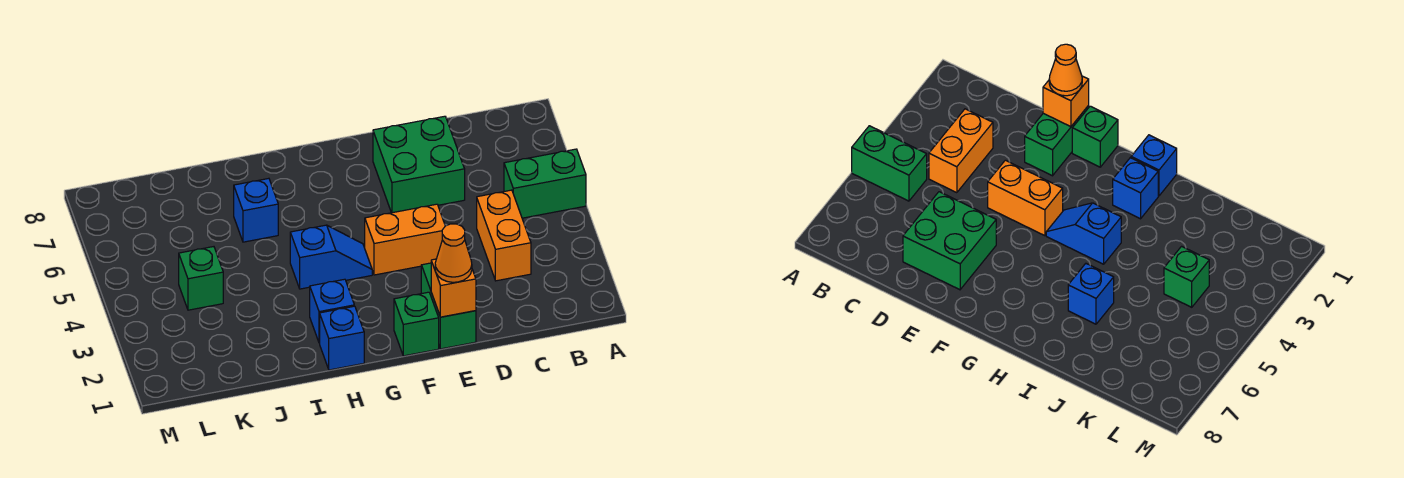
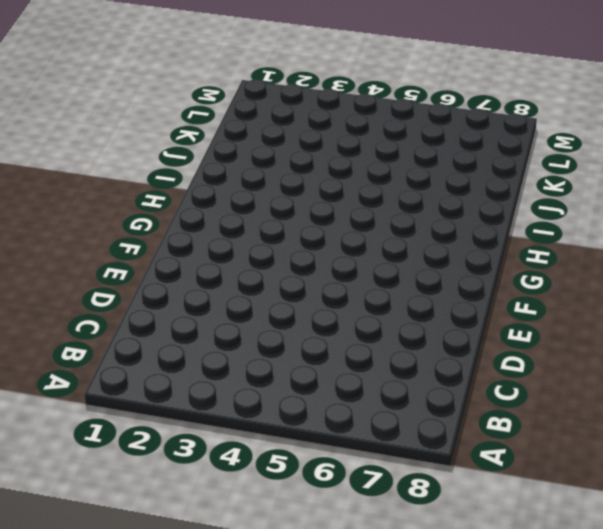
none -> green 1x2 brick [504,149,586,218]
none -> orange 1x2 brick [477,190,531,281]
none -> green 2x2 brick [373,116,465,213]

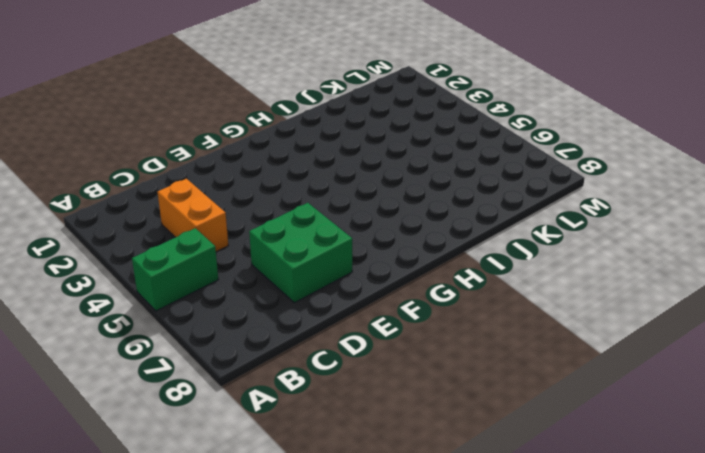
none -> green 1x2 brick [421,263,476,349]
none -> orange 1x2 brick [365,204,445,275]
none -> green 1x1 brick [394,292,439,356]

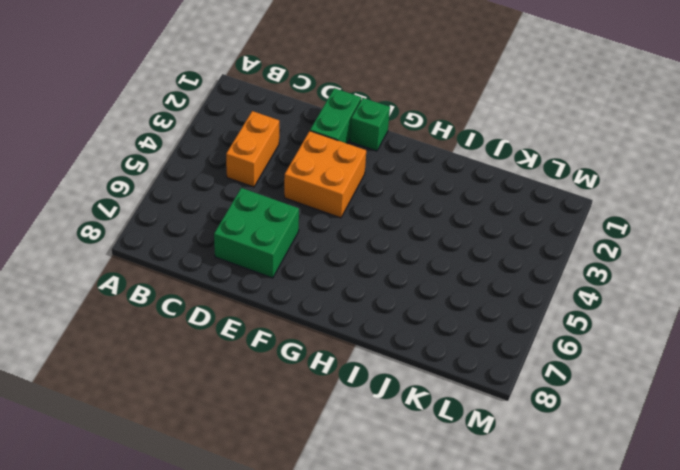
orange 2x2 brick [284,131,366,218] -> orange 1x2 brick [365,204,445,275]
none -> green 1x2 brick [504,149,586,218]
none -> blue 1x2 slope [290,225,372,289]
none -> blue 1x1 brick [320,306,364,370]

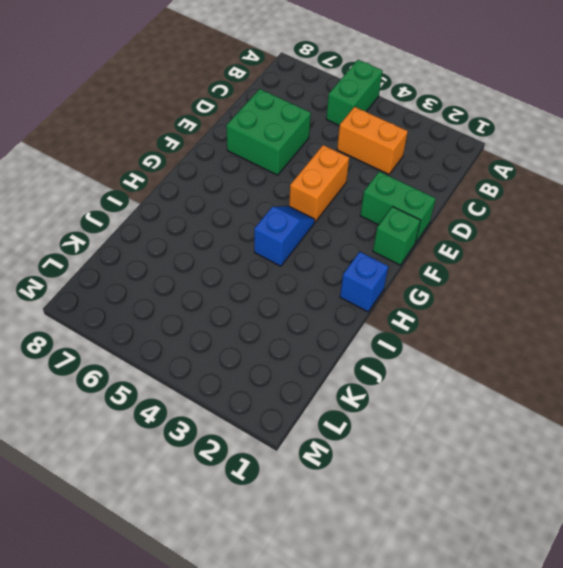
none -> blue 1x1 brick [310,279,354,343]
none -> blue 1x1 brick [234,178,278,242]
none -> green 1x1 brick [179,247,223,310]

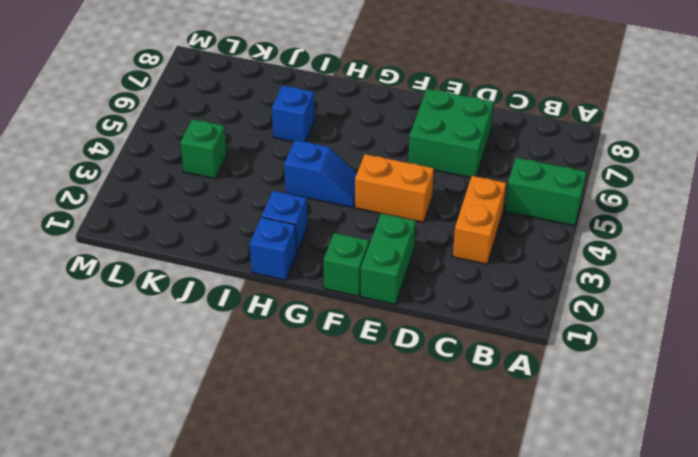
none -> orange 1x1 brick [431,259,476,317]
none -> orange 1x1 cone [435,224,472,282]

